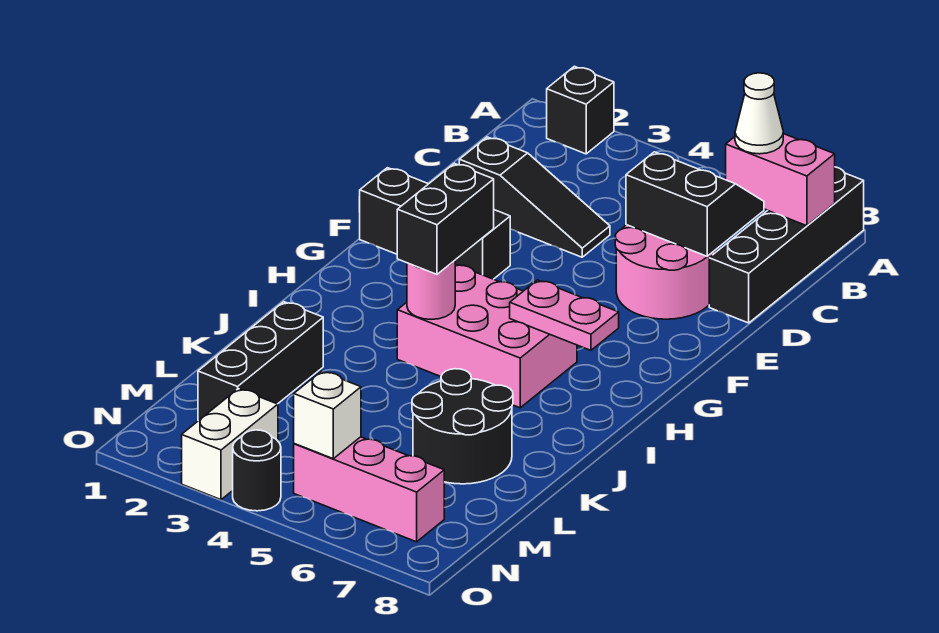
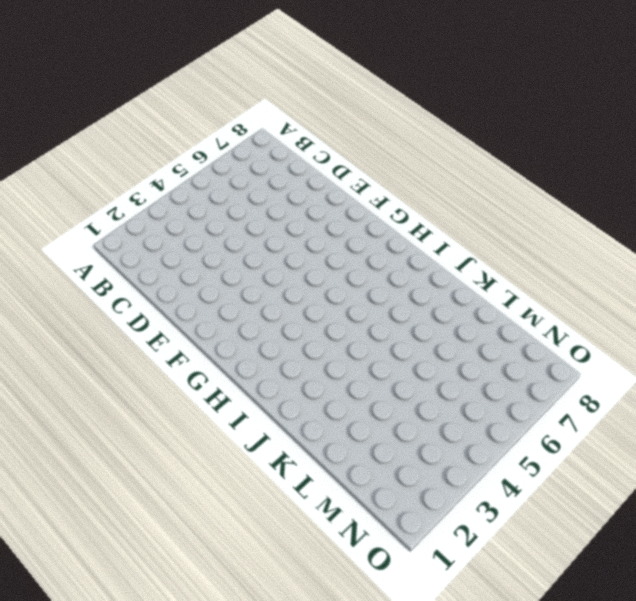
none -> black 1x1 brick [547,66,614,154]
none -> black 1x4 brick [709,167,864,323]
none -> black 1x3 slope [459,137,610,257]

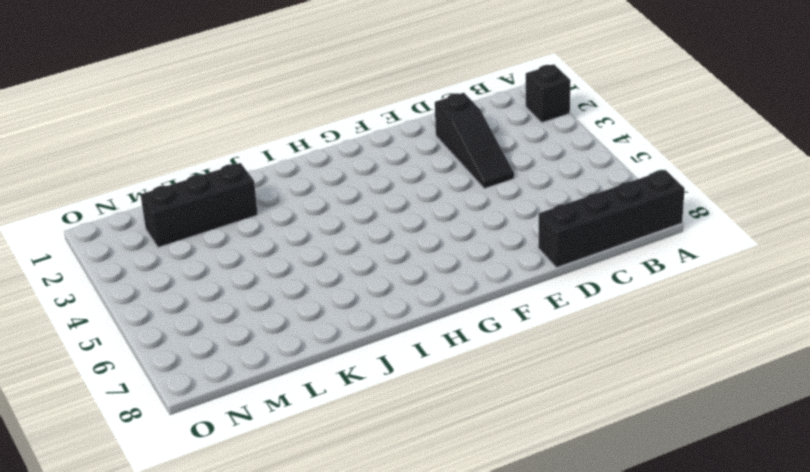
none -> pink 2x2 round brick [615,225,715,319]
none -> black 1x3 brick [360,168,510,279]
none -> pink 2x3 brick [397,264,577,408]

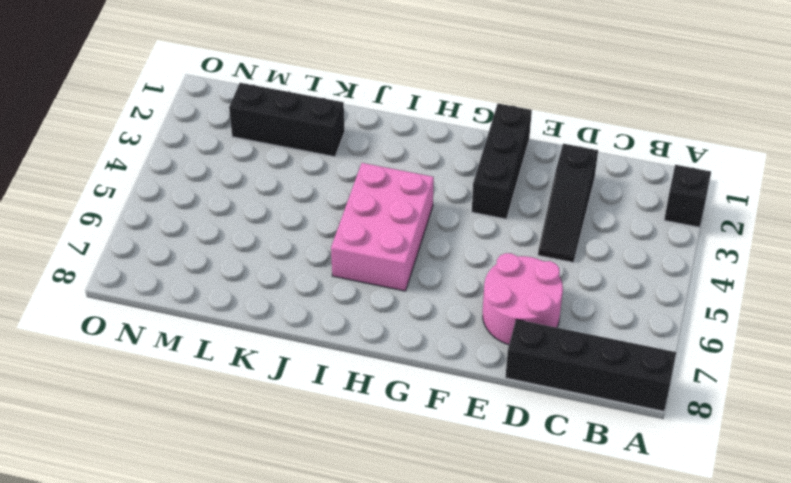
none -> black 2x2 round brick [412,369,513,484]
none -> white 1x2 brick [182,389,278,500]
none -> pink 1x3 brick [294,437,444,542]

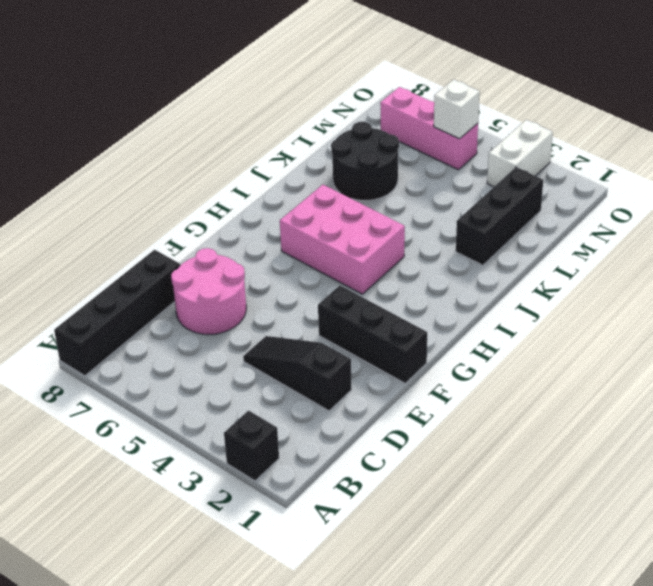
none -> black 1x1 round brick [233,430,281,511]
none -> pink 1x2 brick [726,134,835,226]
none -> black 2x2 slope [626,152,764,256]

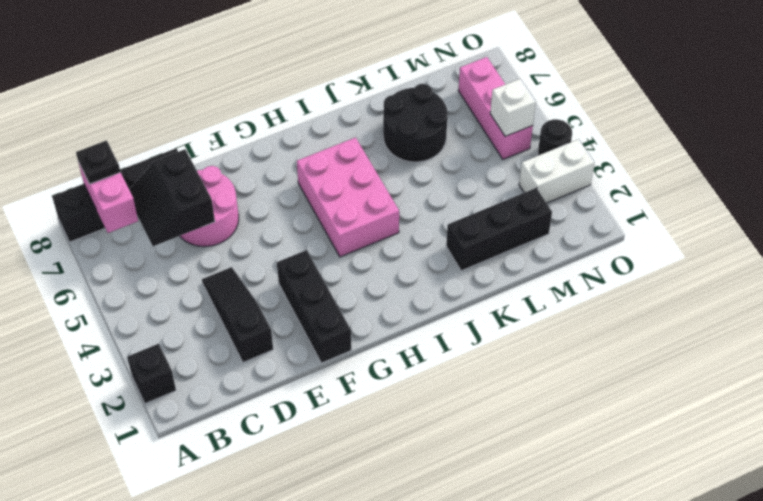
black 1x1 plate [76,140,120,184] -> none
none -> pink 1x2 plate [510,280,619,350]
none -> pink 1x1 round brick [407,261,455,319]
none -> white 1x1 cone [735,73,783,154]

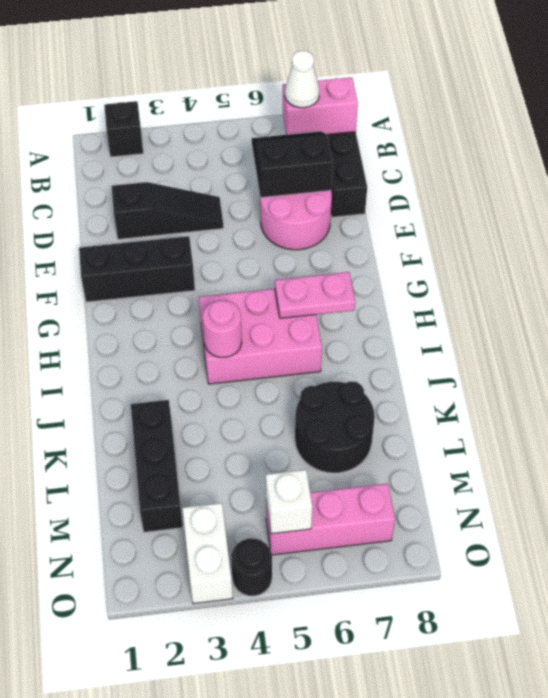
none -> black 1x2 brick [397,163,494,274]

